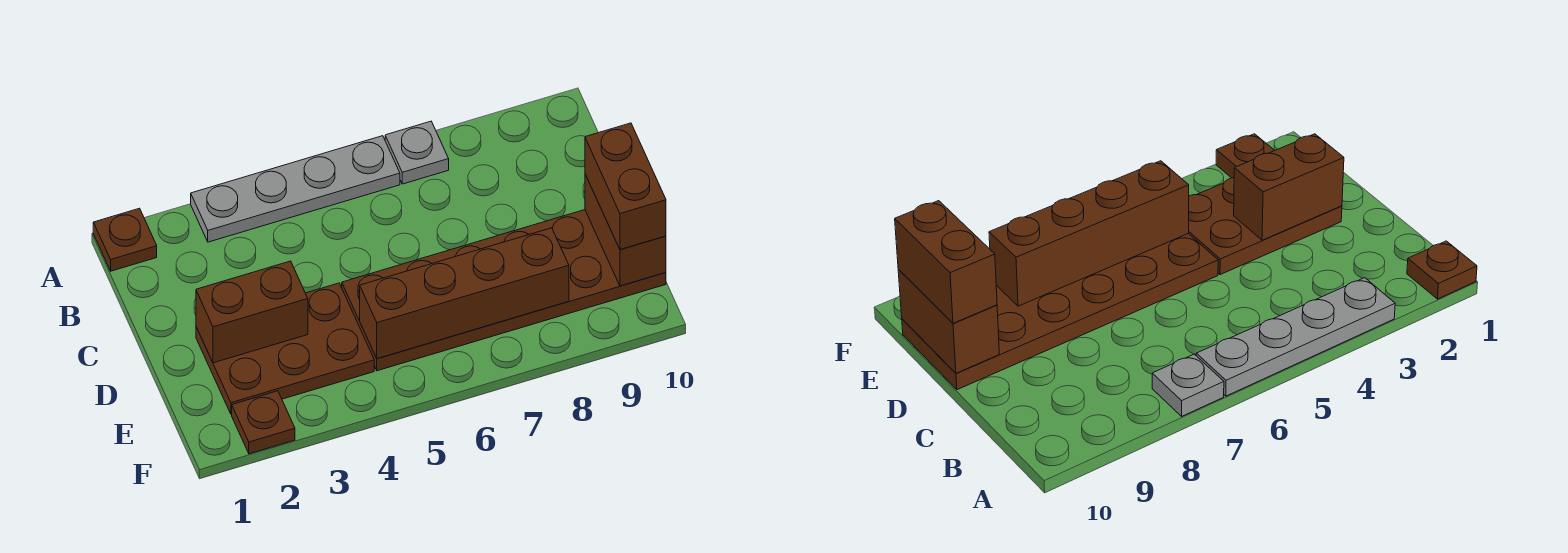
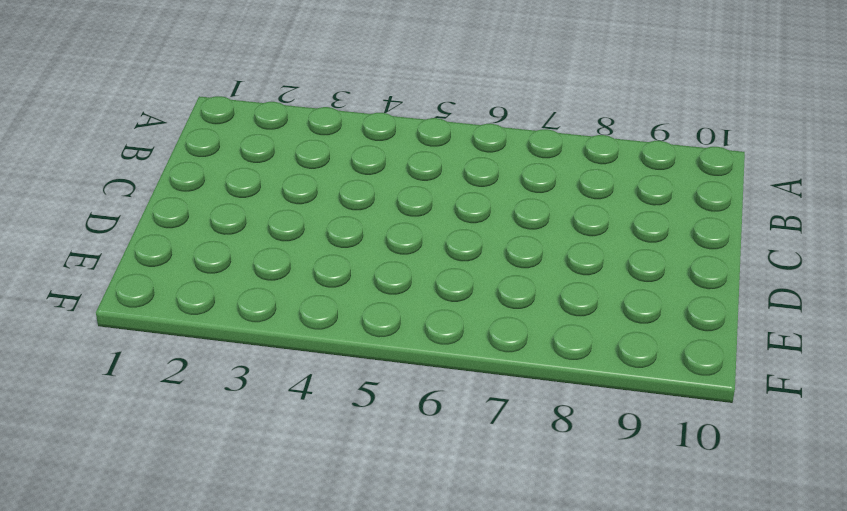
none -> brown 1x1 plate [93,208,157,271]
none -> grey 1x4 plate [191,136,400,242]

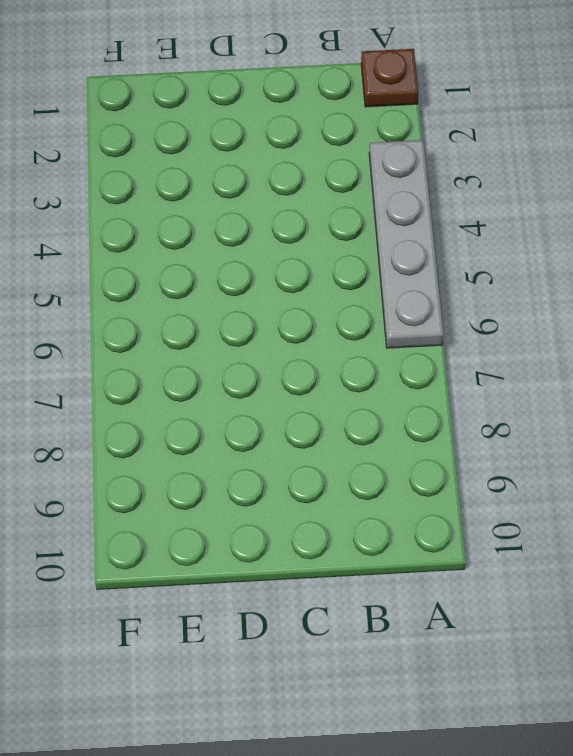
none -> grey 1x1 plate [385,121,449,184]
none -> brown 2x3 plate [196,283,374,414]

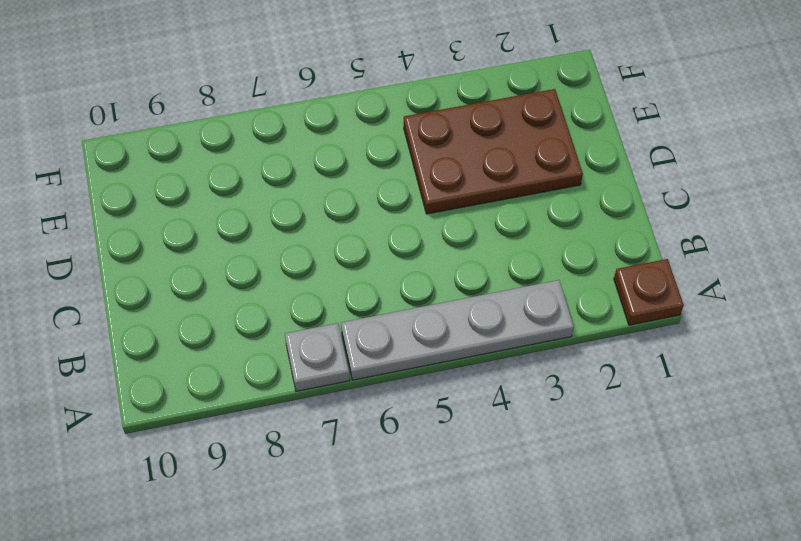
none -> brown 2x6 plate [342,210,666,371]
none -> brown 1x1 plate [232,391,295,454]

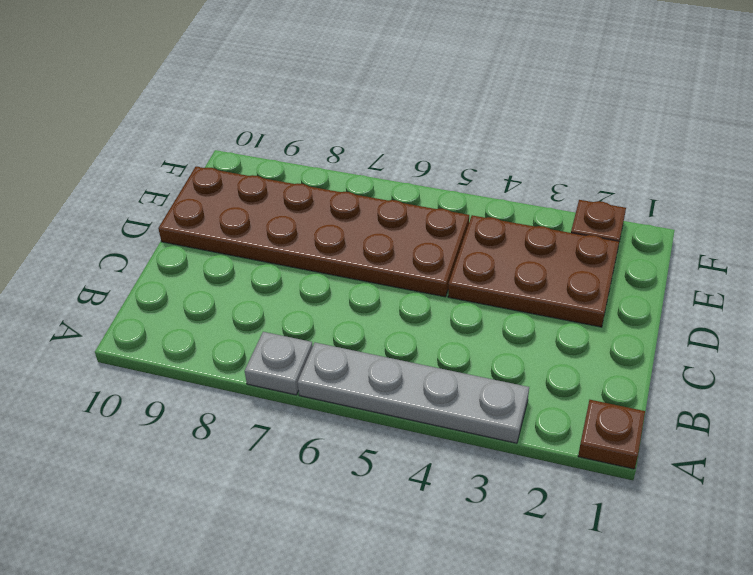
none -> brown 1x2 brick [196,261,308,363]
none -> brown 1x2 brick [585,175,666,286]

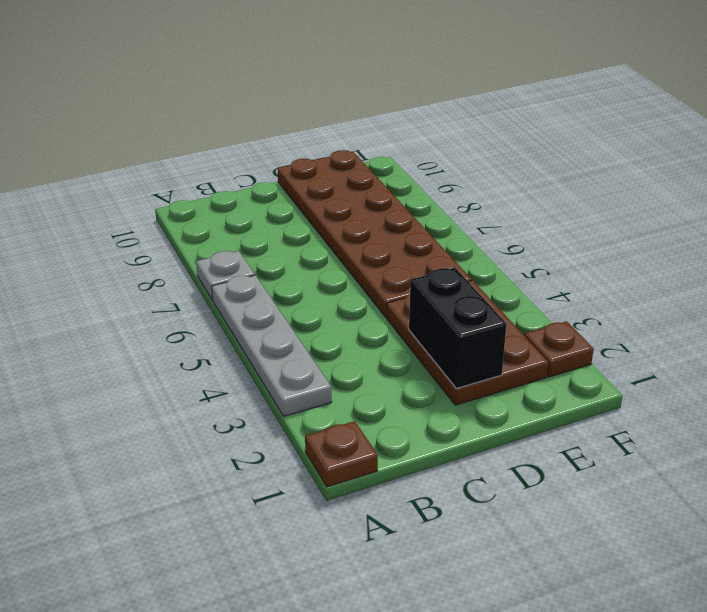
black 1x2 brick [409,268,507,388] -> brown 1x2 brick [196,261,308,363]
none -> brown 1x2 brick [585,175,666,286]
none -> brown 1x4 brick [360,228,569,359]

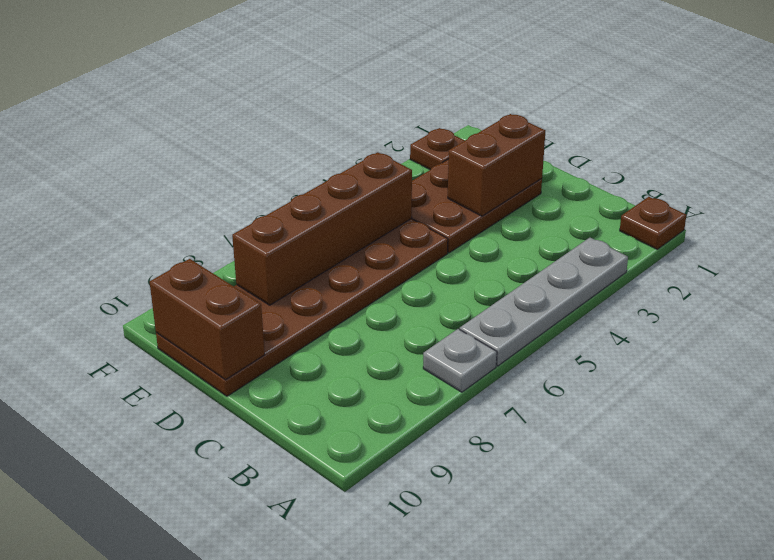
none -> brown 1x2 brick [585,123,666,250]

